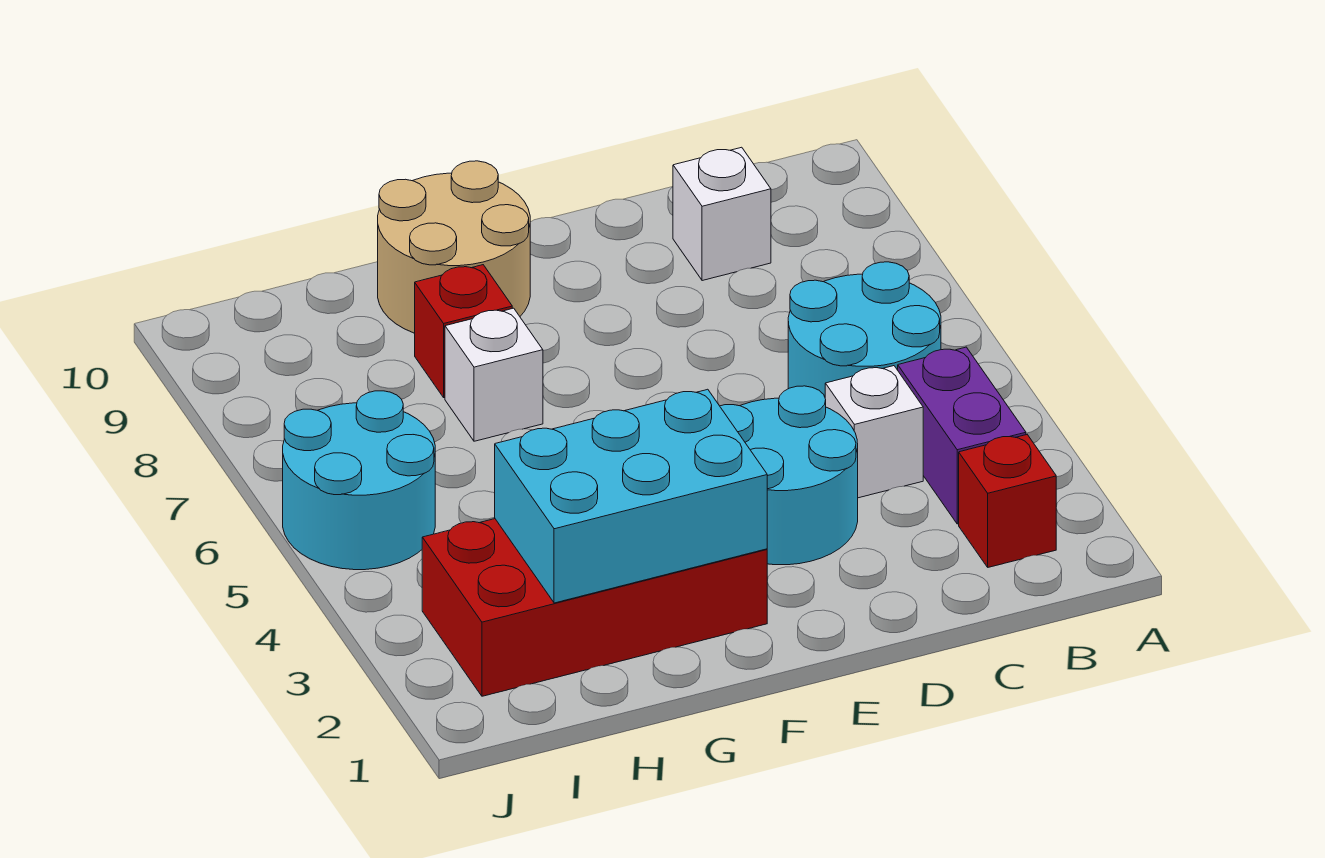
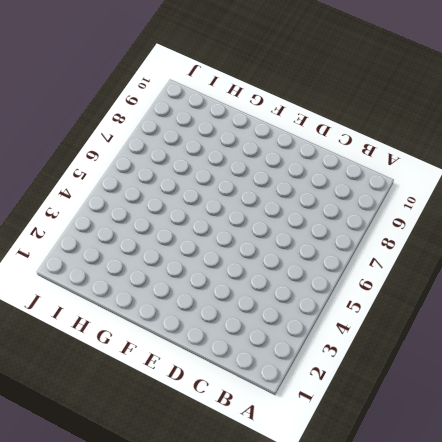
none -> red 1x1 brick [959,435,1056,567]
none -> purple 1x2 brick [898,347,1026,524]
none -> cyan 2x2 round brick [788,262,941,397]

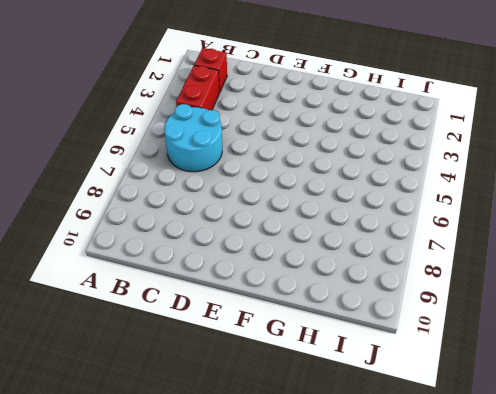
red 1x2 brick [176,65,219,110] -> purple 1x2 brick [898,347,1026,524]
none -> white 1x1 brick [825,366,923,498]
none -> white 1x1 brick [673,147,771,281]
none -> cyan 2x2 round brick [720,386,858,565]

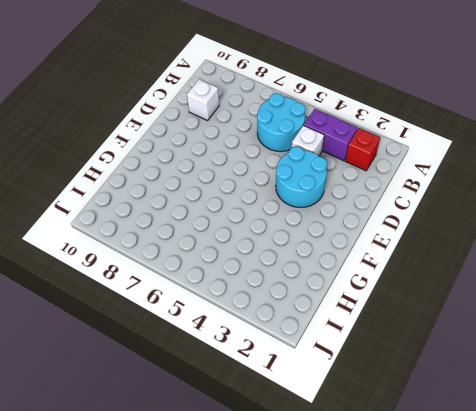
none -> red 2x4 brick [422,519,767,696]
none -> tan 2x2 round brick [378,161,530,333]
none -> white 1x1 brick [445,308,543,441]

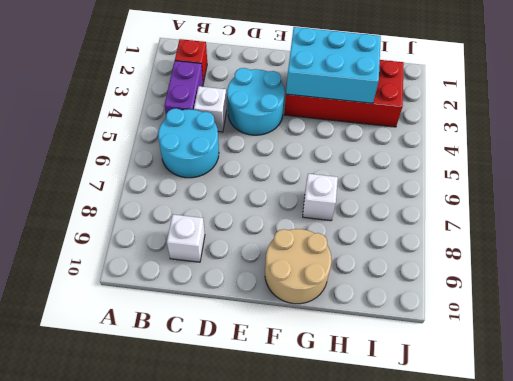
none -> red 1x1 brick [415,265,512,398]
none -> cyan 2x2 round brick [283,391,435,570]

